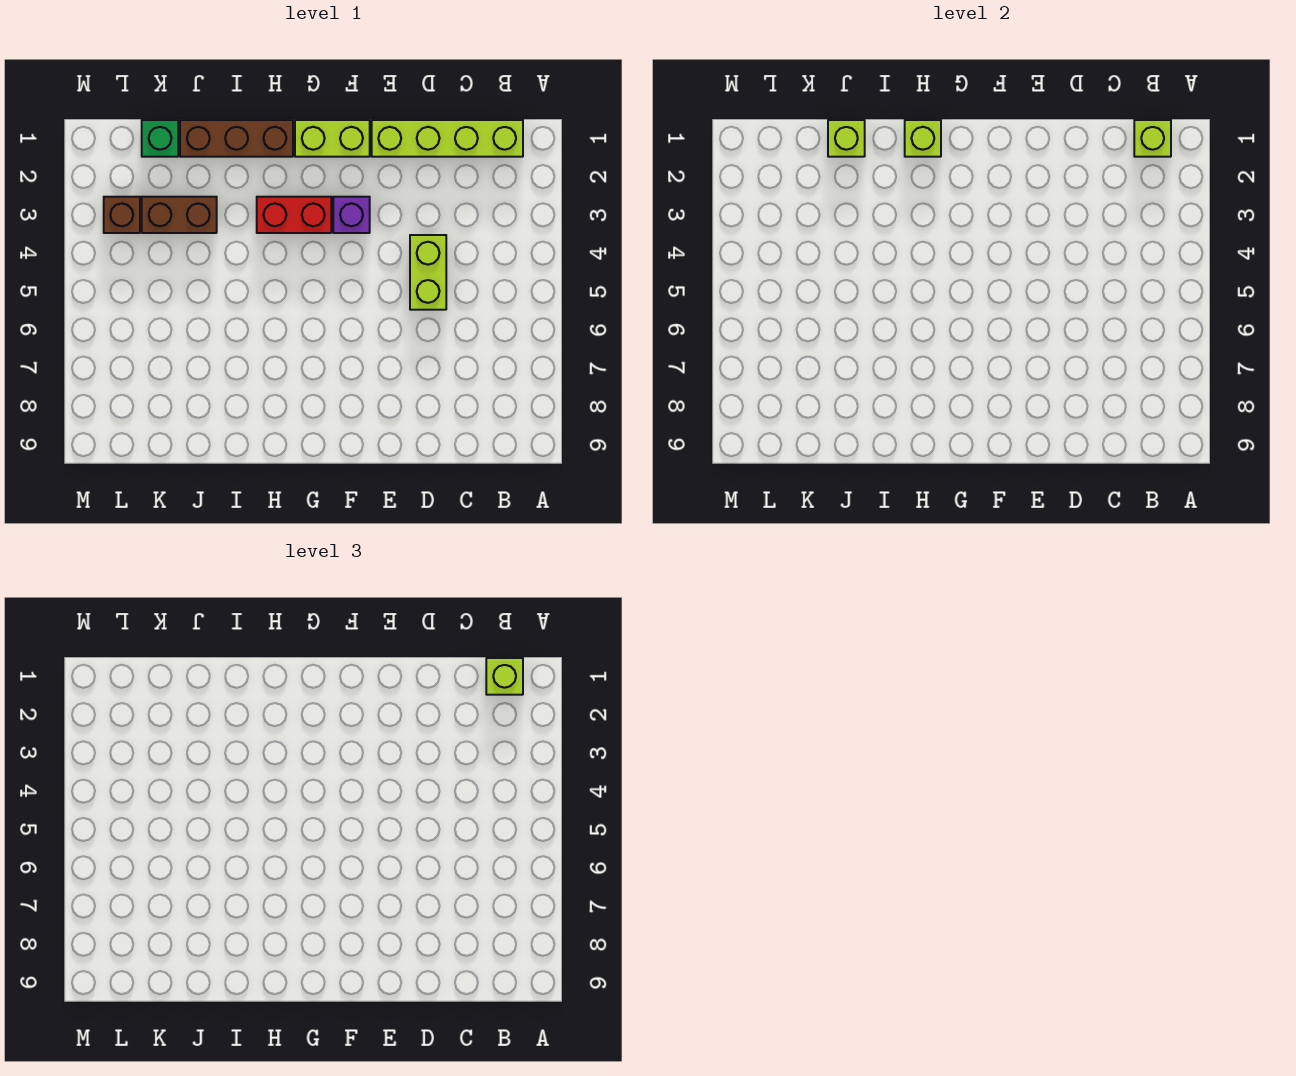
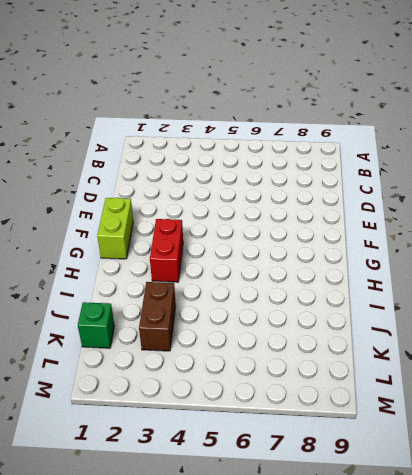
none -> lime 1x4 brick [372,120,523,157]
none -> lime 1x2 brick [410,235,446,310]
none -> purple 1x1 brick [333,197,370,233]

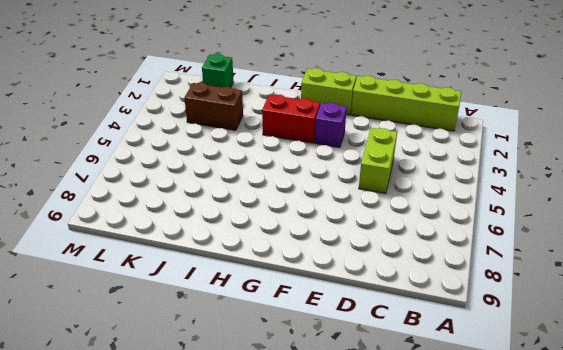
none -> brown 1x3 brick [180,120,293,157]
none -> brown 1x1 brick [104,197,140,233]
none -> lime 1x1 brick [1134,120,1171,157]

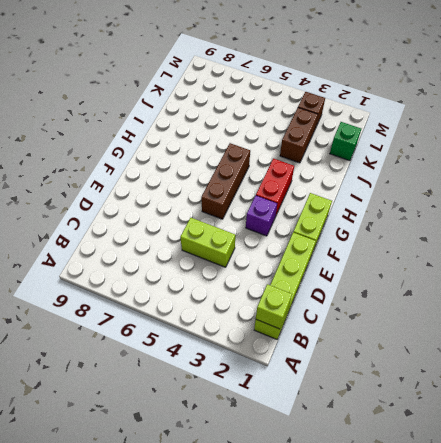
brown 1x3 brick [201,143,250,219] -> brown 1x3 brick moved to [180,120,293,157]
none -> lime 1x1 brick [905,120,941,157]
none -> lime 1x1 brick [828,120,865,157]
none -> lime 1x1 brick [486,658,523,695]

